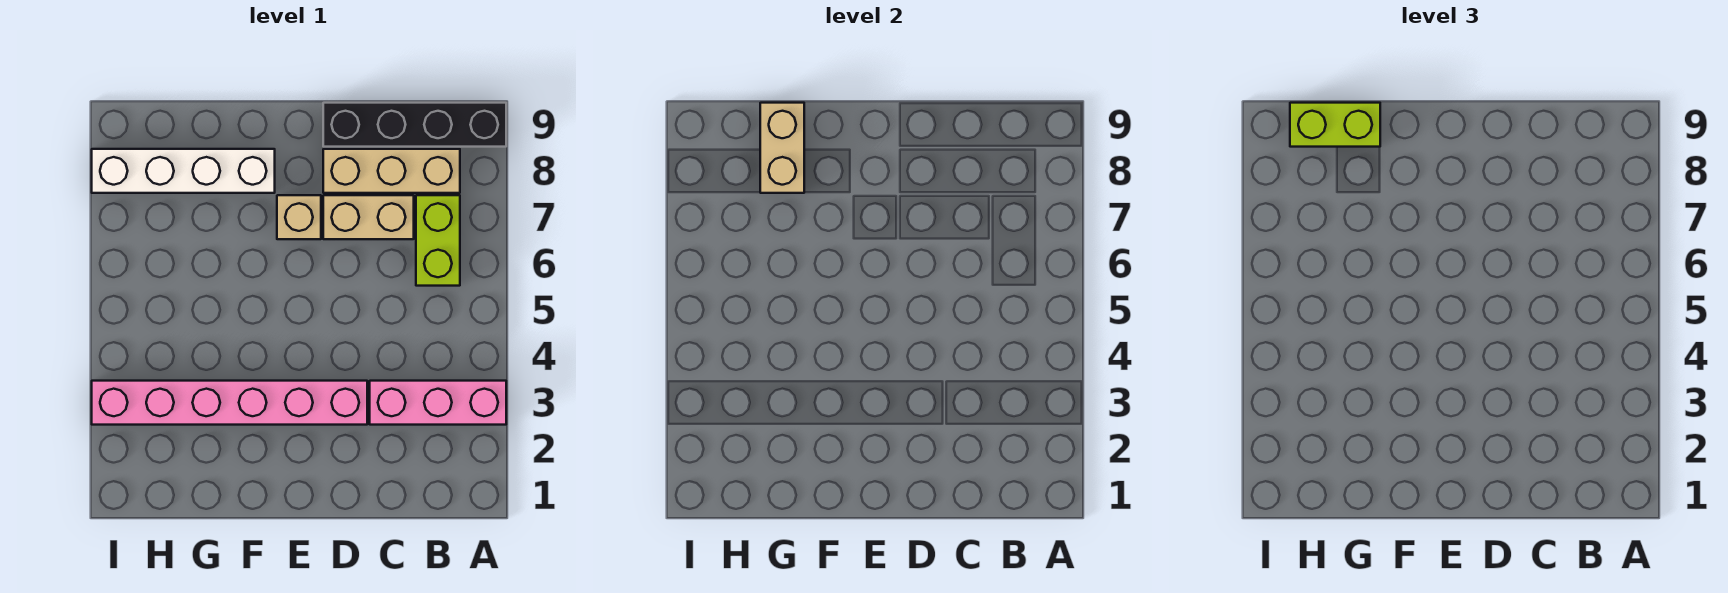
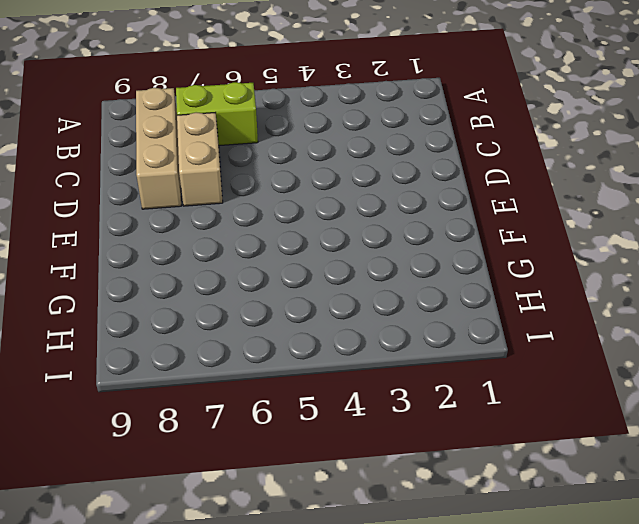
none -> pink 1x3 brick [370,381,506,425]
none -> black 1x4 brick [323,103,506,147]

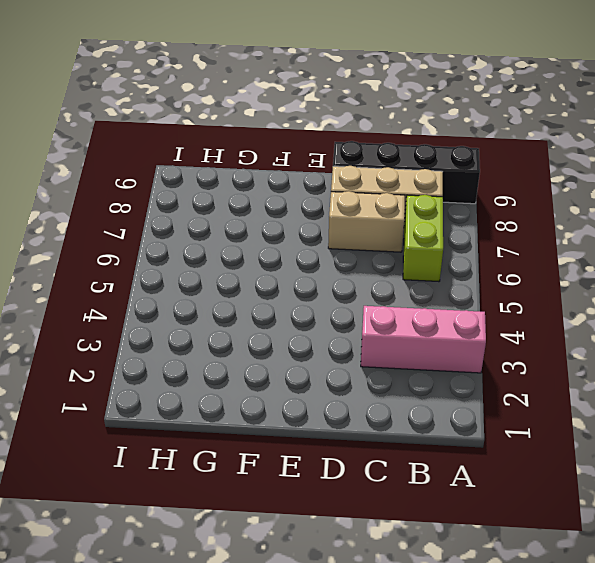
none -> pink 1x6 brick [92,381,367,425]
none -> tan 1x1 brick [277,195,321,239]

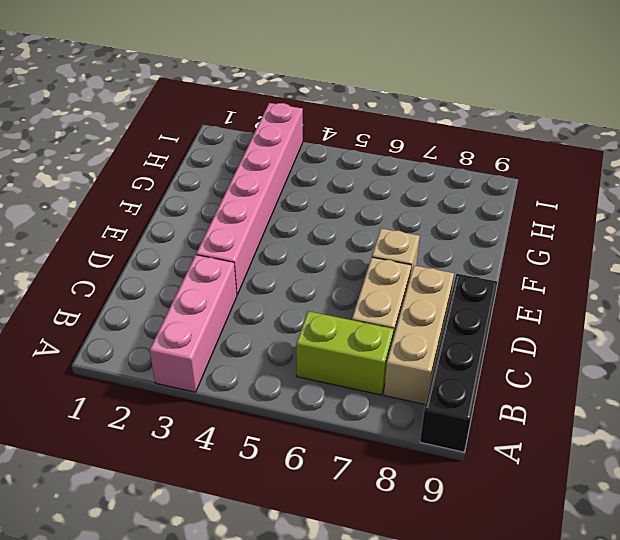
none -> white 1x4 brick [92,149,275,193]
none -> tan 1x2 brick [760,103,804,193]

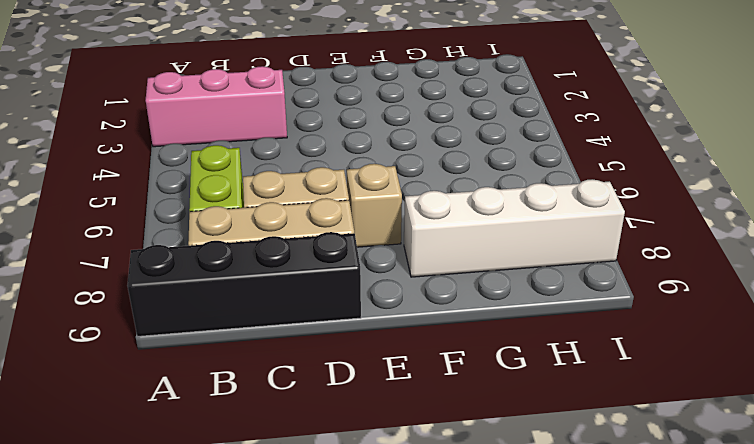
none -> pink 1x6 brick [92,381,367,425]
none -> tan 1x2 brick [760,103,804,193]

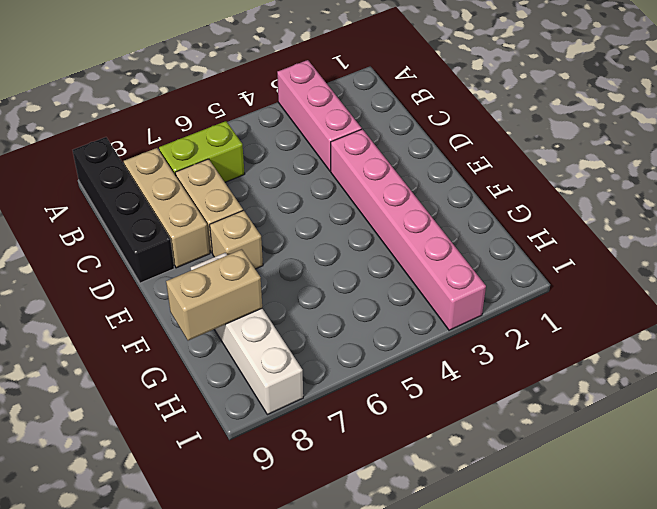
none -> lime 1x2 brick [1290,103,1380,147]

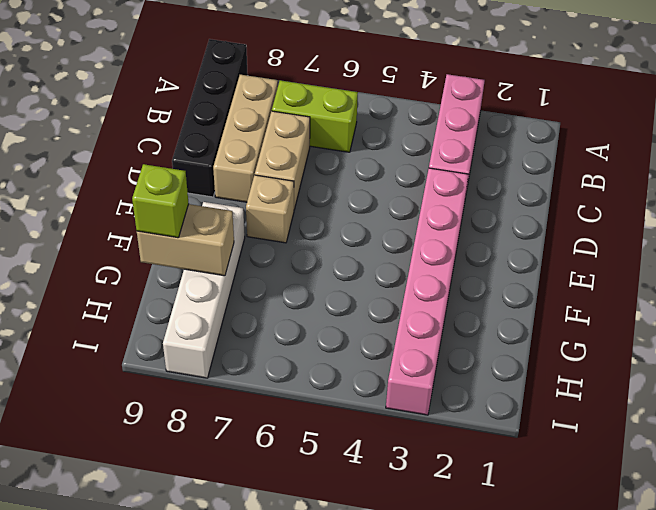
lime 1x1 brick [132,164,189,238] -> lime 1x2 brick [1290,103,1380,147]

